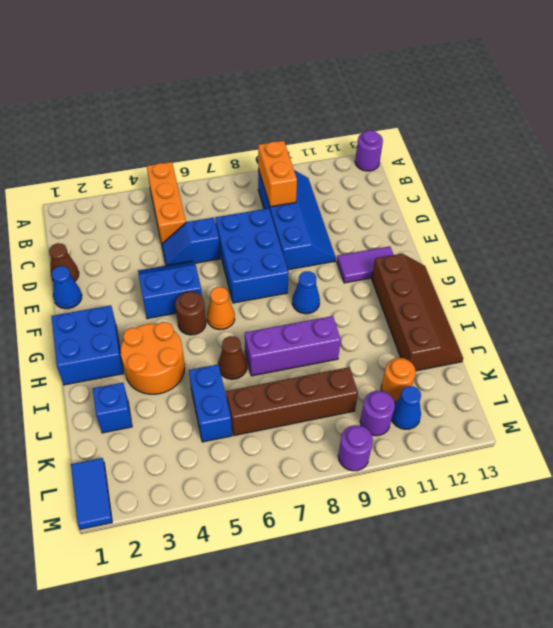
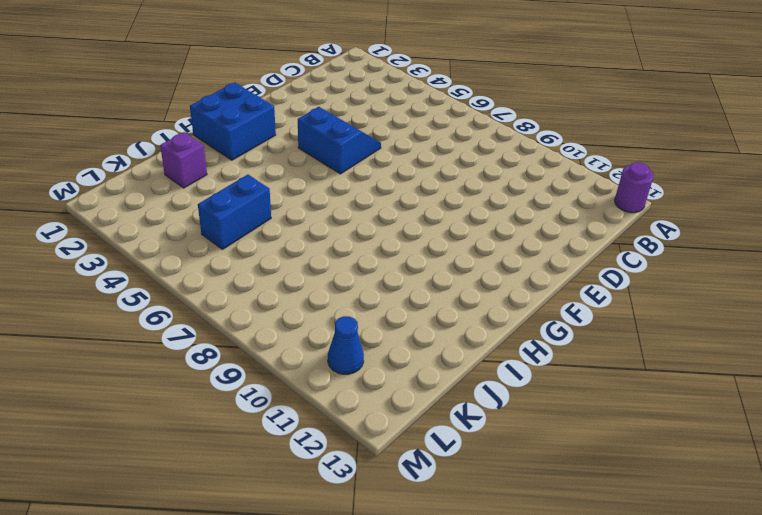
purple 1x1 brick [160,132,207,188] -> blue 1x1 brick [93,383,132,433]
none -> orange 1x3 brick [147,162,186,244]
none -> blue 2x4 slope [258,169,336,270]
none -> brown 1x1 cone [49,243,79,281]

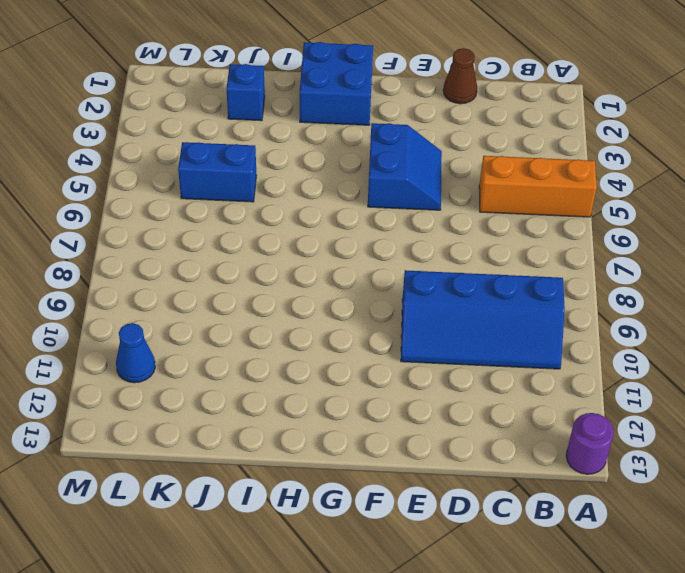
none -> blue 1x2 slope [162,218,220,266]
none -> blue 2x3 brick [215,208,289,303]
none -> blue 1x1 cone [52,266,82,309]

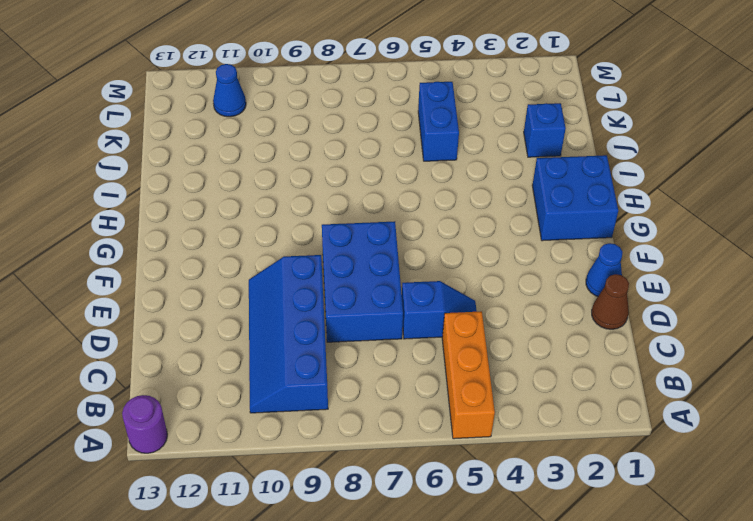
none -> blue 2x2 slope [138,261,202,319]
none -> purple 1x2 tile [337,246,394,283]
none -> brown 1x1 round brick [175,292,206,335]

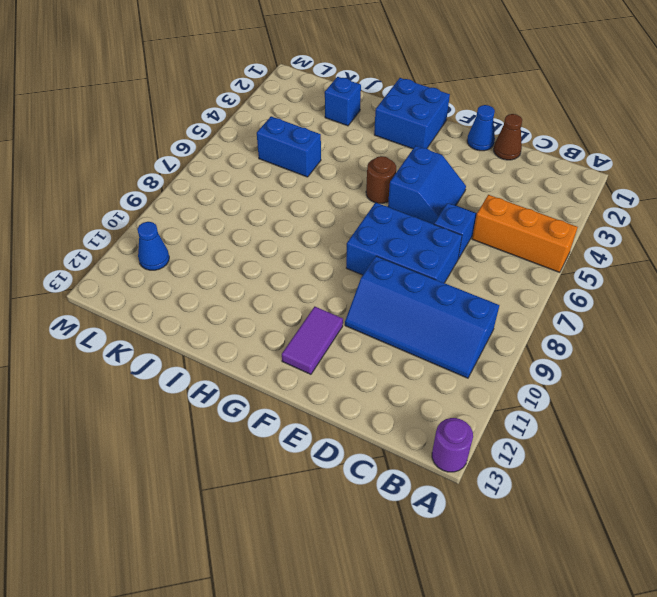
none -> orange 1x1 cone [207,287,235,330]
none -> blue 1x1 cone [292,271,320,314]
none -> brown 2x4 slope [372,254,463,371]

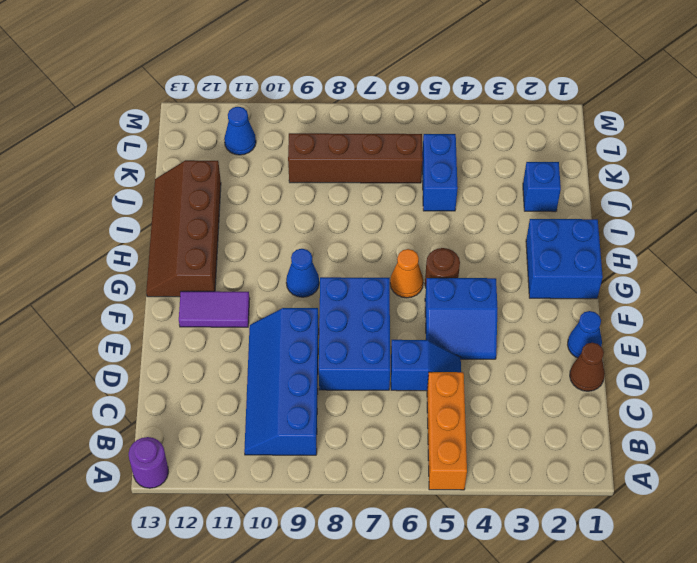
none -> orange 2x2 round brick [120,322,185,394]
none -> brown 1x1 cone [218,336,247,379]
none -> purple 1x3 brick [245,316,341,376]

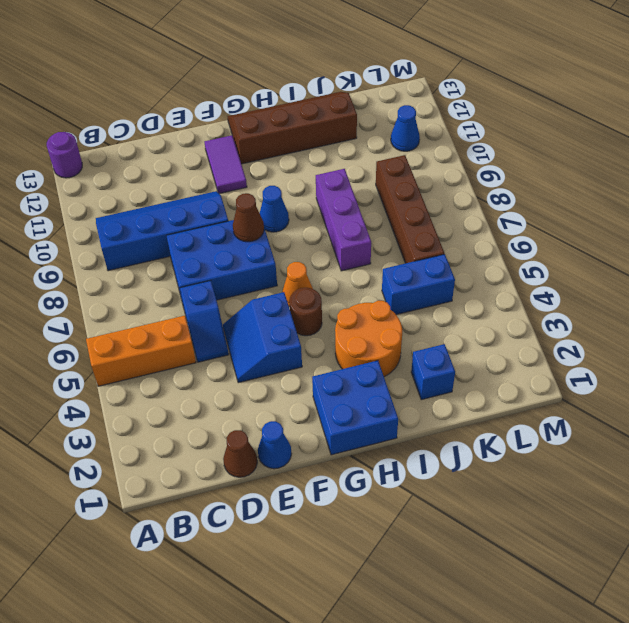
brown 1x1 cone [233,193,264,242] -> brown 1x1 cone moved to [218,336,247,379]
none -> orange 1x1 round brick [381,358,416,402]
none -> blue 1x2 tile [71,458,112,530]
none -> purple 1x1 round brick [360,391,395,436]

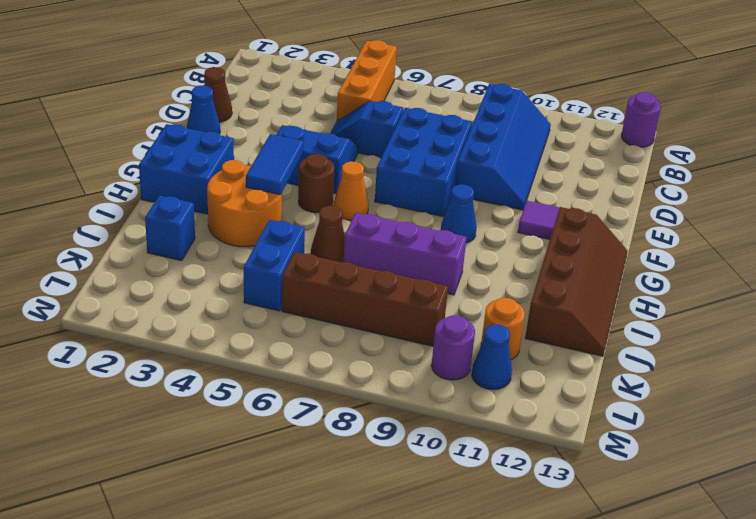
blue 1x2 tile [246,134,304,195] -> blue 1x2 tile moved to [71,458,112,530]
none -> purple 1x1 round brick [338,425,373,471]
none -> orange 1x2 brick [258,141,297,207]

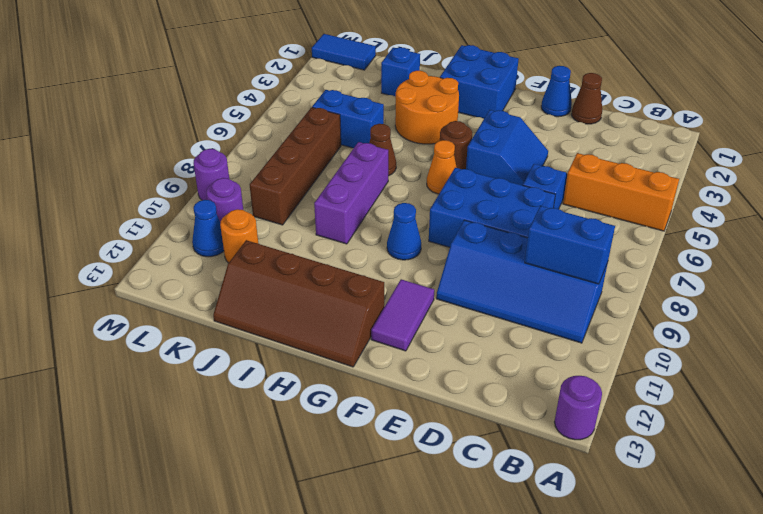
blue 1x2 brick [525,206,615,284] -> orange 1x2 brick [258,141,297,207]

